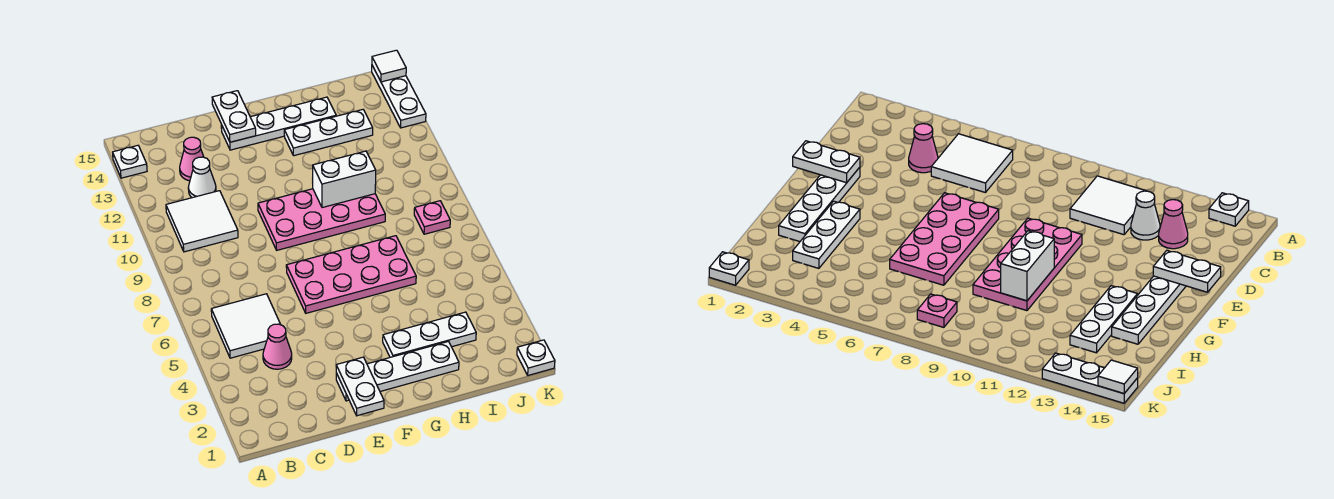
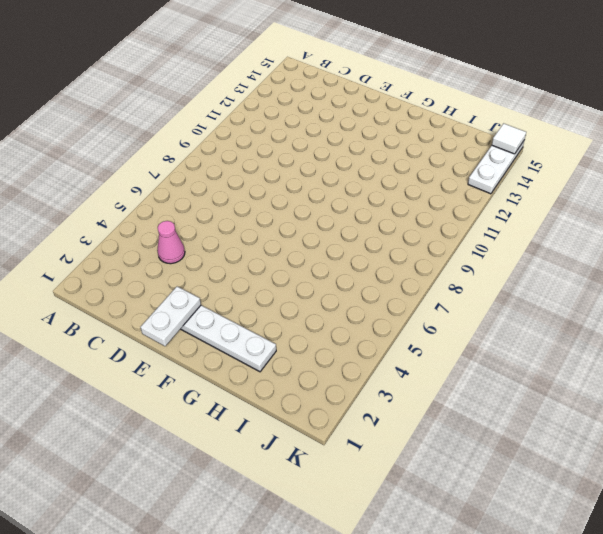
none -> white 1x1 plate [113,145,147,178]
none -> white 2x2 tile [211,294,280,358]
none -> white 2x2 tile [166,191,238,252]

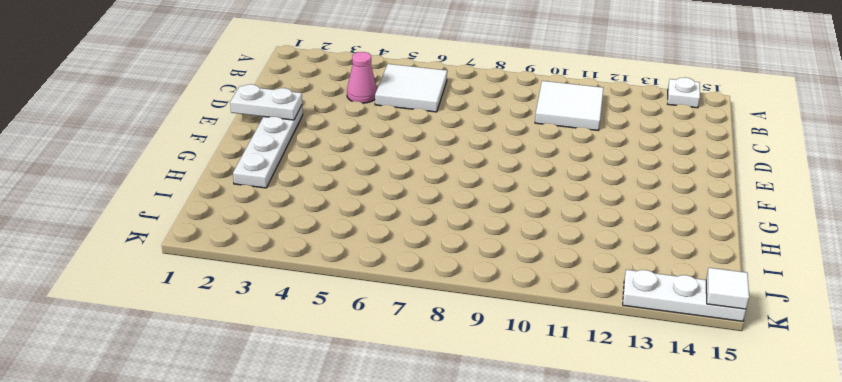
none -> white 1x1 cone [188,157,216,198]
none -> pink 1x1 cone [180,137,204,181]
none -> pink 2x4 plate [286,236,416,313]

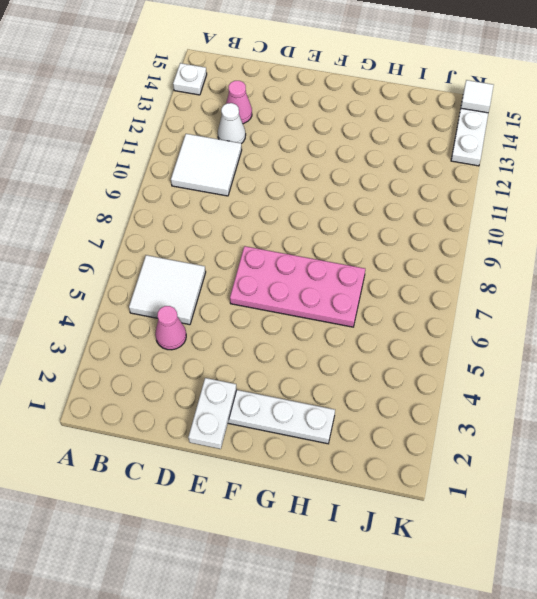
none -> pink 2x4 plate [258,189,385,250]
none -> white 1x4 plate [221,97,336,150]
none -> white 1x3 plate [383,312,476,357]

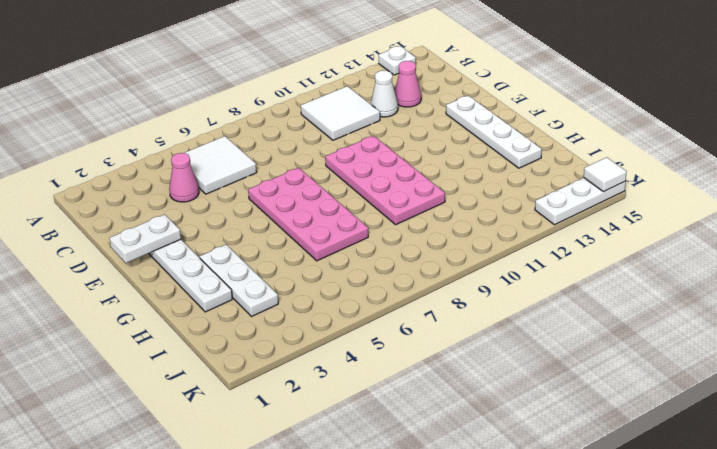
none -> white 1x3 plate [284,110,373,156]
none -> pink 1x1 plate [414,201,450,234]
none -> white 1x1 plate [517,340,555,375]

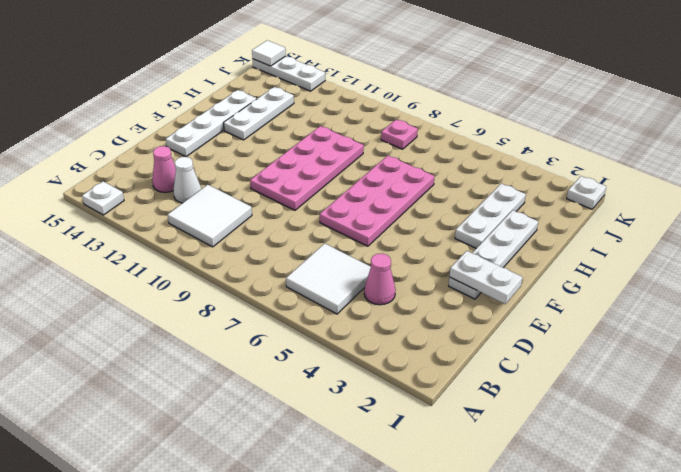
none -> white 1x2 plate [212,91,256,142]
none -> white 1x2 brick [313,151,376,208]

